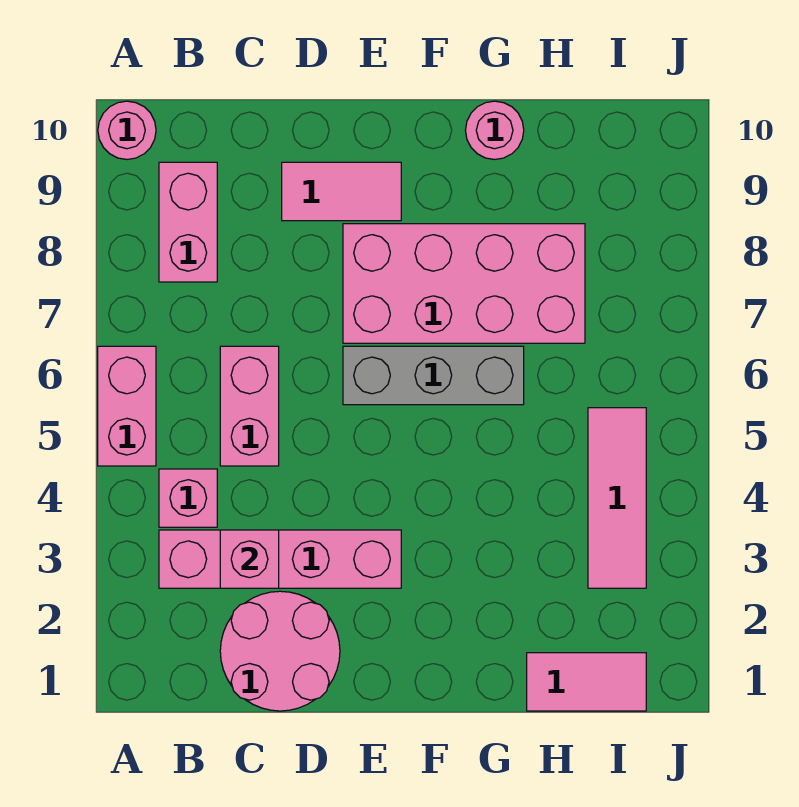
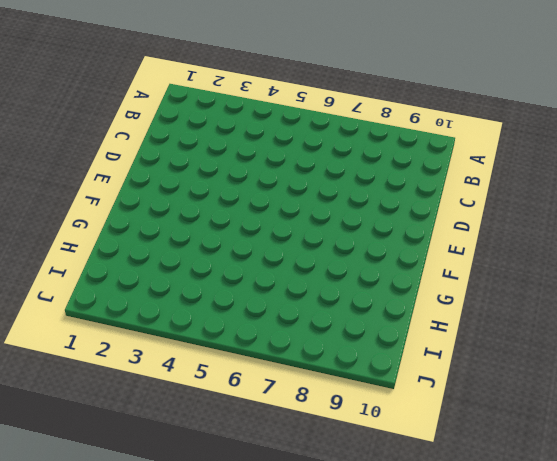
none -> pink 1x2 brick [98,346,156,466]
none -> pink 1x1 round brick [98,101,156,159]
none -> pink 1x4 brick [159,530,401,588]

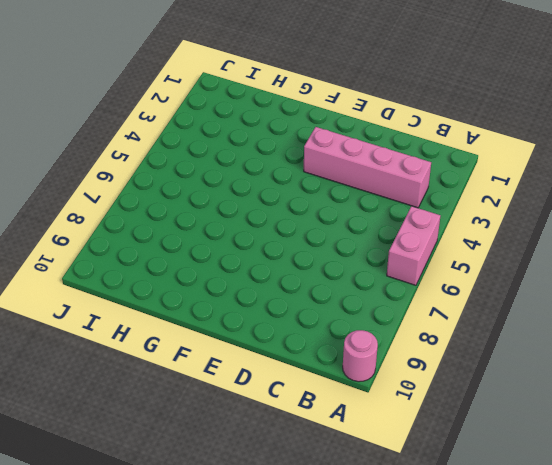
none -> pink 1x1 brick [159,469,217,527]
none -> pink 1x2 brick [159,162,217,282]
none -> pink 2x2 round brick [220,591,340,711]

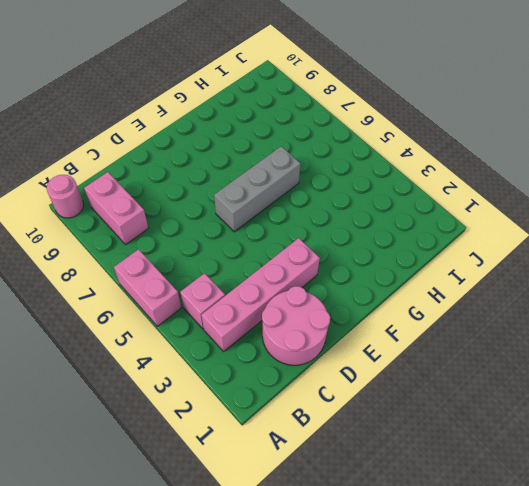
none -> pink 1x2 brick [220,346,279,466]
none -> pink 1x2 tile [282,162,401,221]
none -> pink 2x4 brick [343,224,585,343]

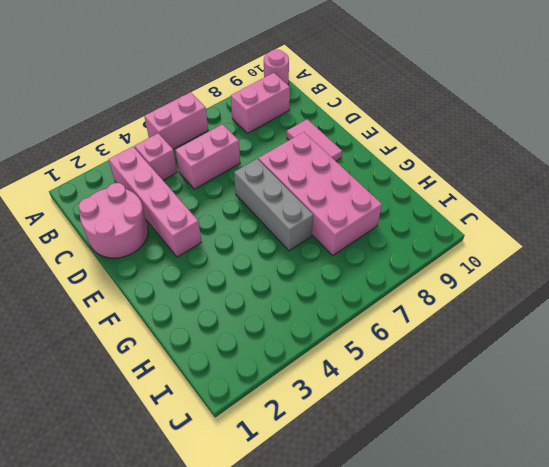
none -> pink 1x1 round brick [465,101,524,160]
none -> pink 1x2 tile [527,653,646,711]
none -> pink 1x3 tile [588,408,646,588]

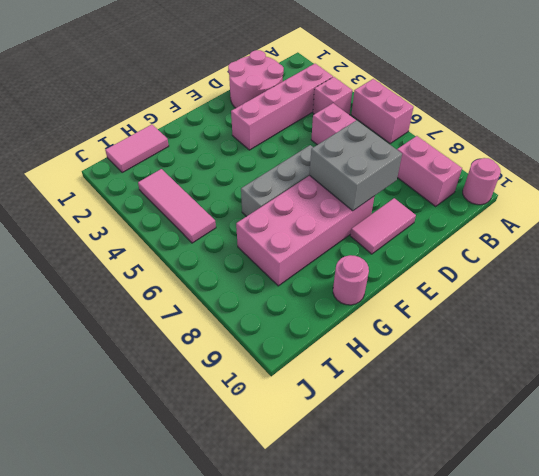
grey 2x2 brick [310,120,402,211] -> none
none -> pink 1x1 brick [220,530,279,588]

